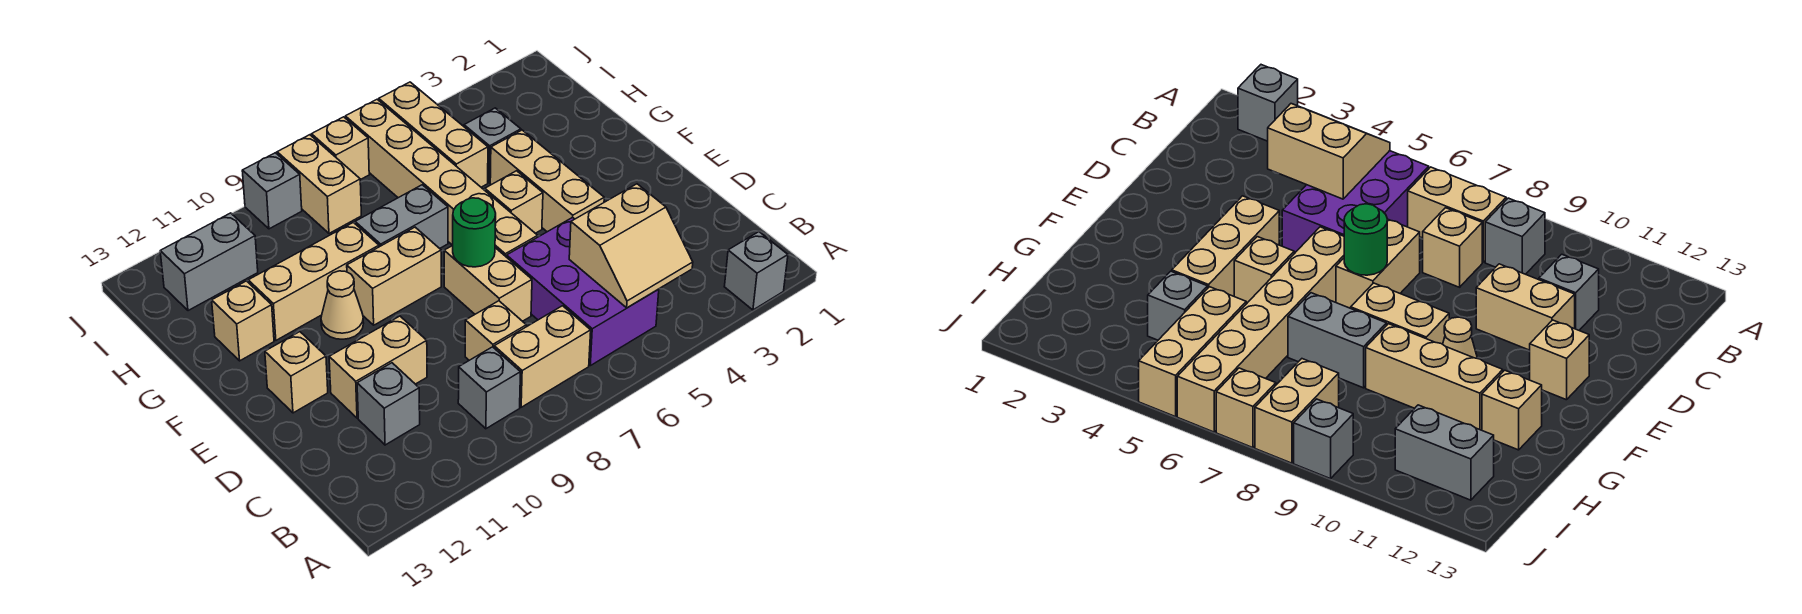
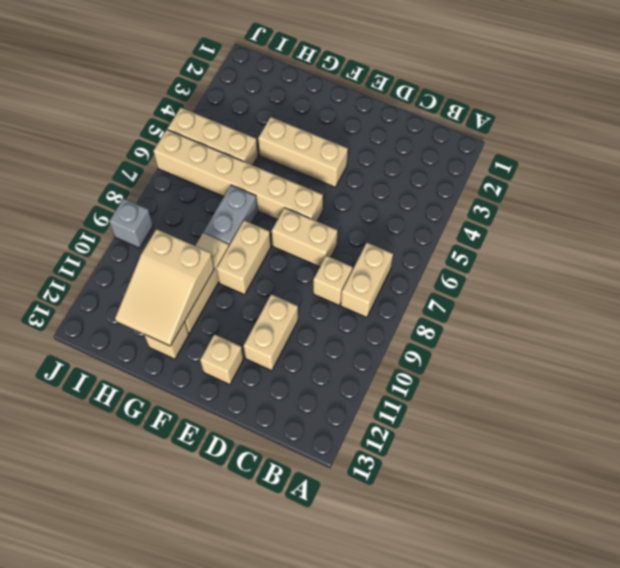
tan 2x3 slope [115,229,214,346] -> none
none -> grey 1x1 brick [724,232,788,310]
none -> purple 2x3 brick [507,217,659,366]
none -> grey 1x1 brick [458,347,521,429]

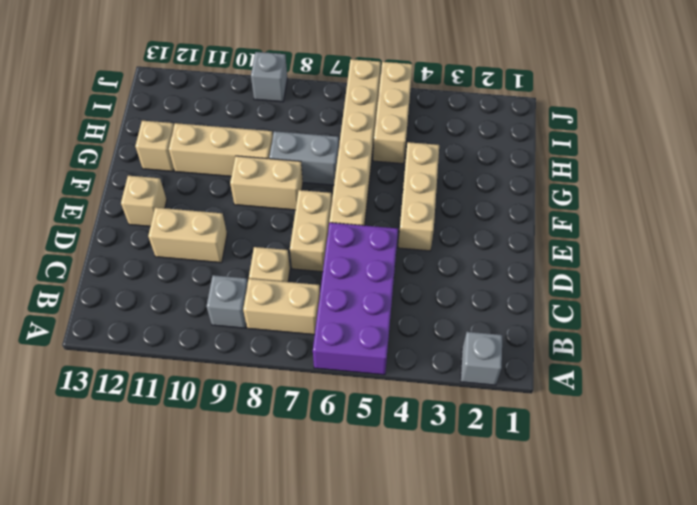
purple 2x4 brick [313,223,398,375] -> purple 2x3 brick [507,217,659,366]
none -> grey 1x1 brick [357,363,420,445]
none -> tan 1x1 brick [485,171,543,233]
none -> tan 1x1 cone [321,271,364,339]

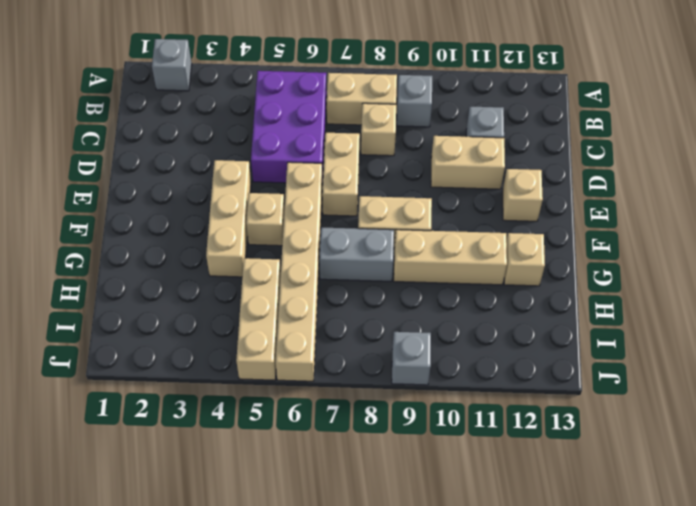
none -> tan 1x1 cone [321,271,364,339]
none -> grey 1x1 brick [464,108,521,183]
none -> tan 1x2 brick [277,135,361,233]

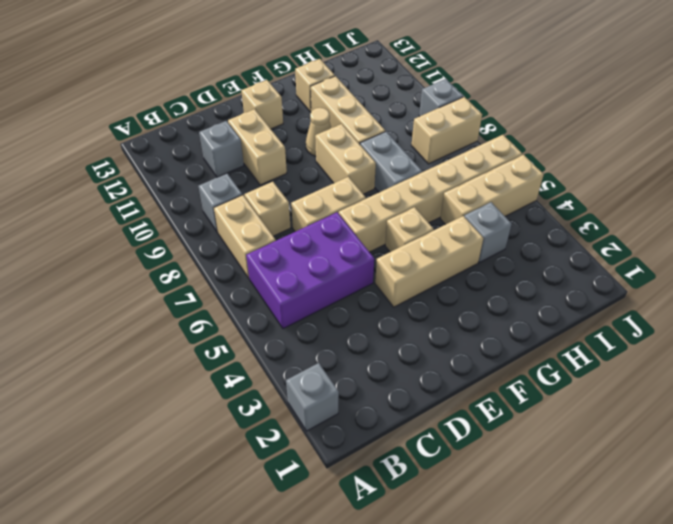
none -> grey 1x2 brick [160,213,258,311]
none -> tan 1x1 brick [311,117,369,180]
none -> tan 2x2 slope [569,184,693,308]

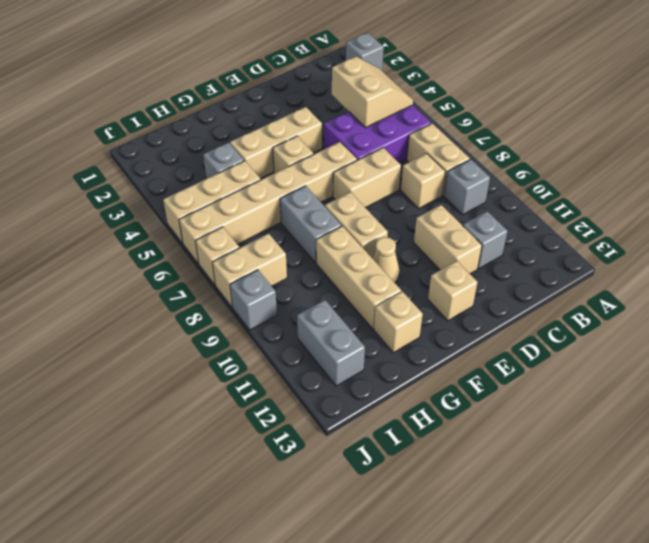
none -> green 1x1 round brick [453,198,496,267]

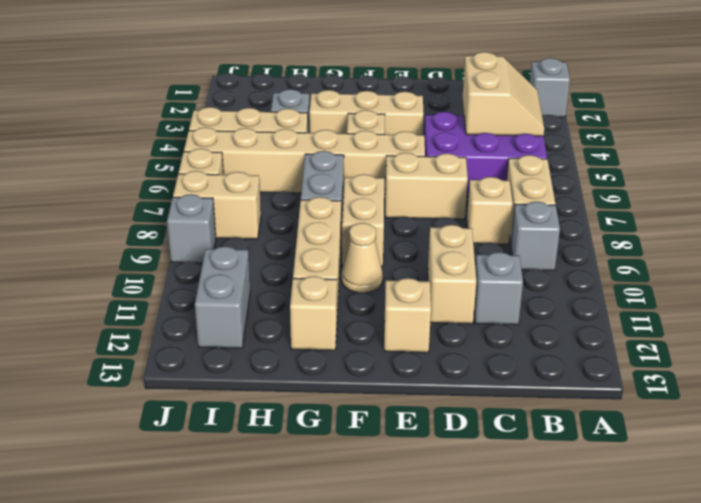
none -> green 1x1 round brick [453,198,496,267]

